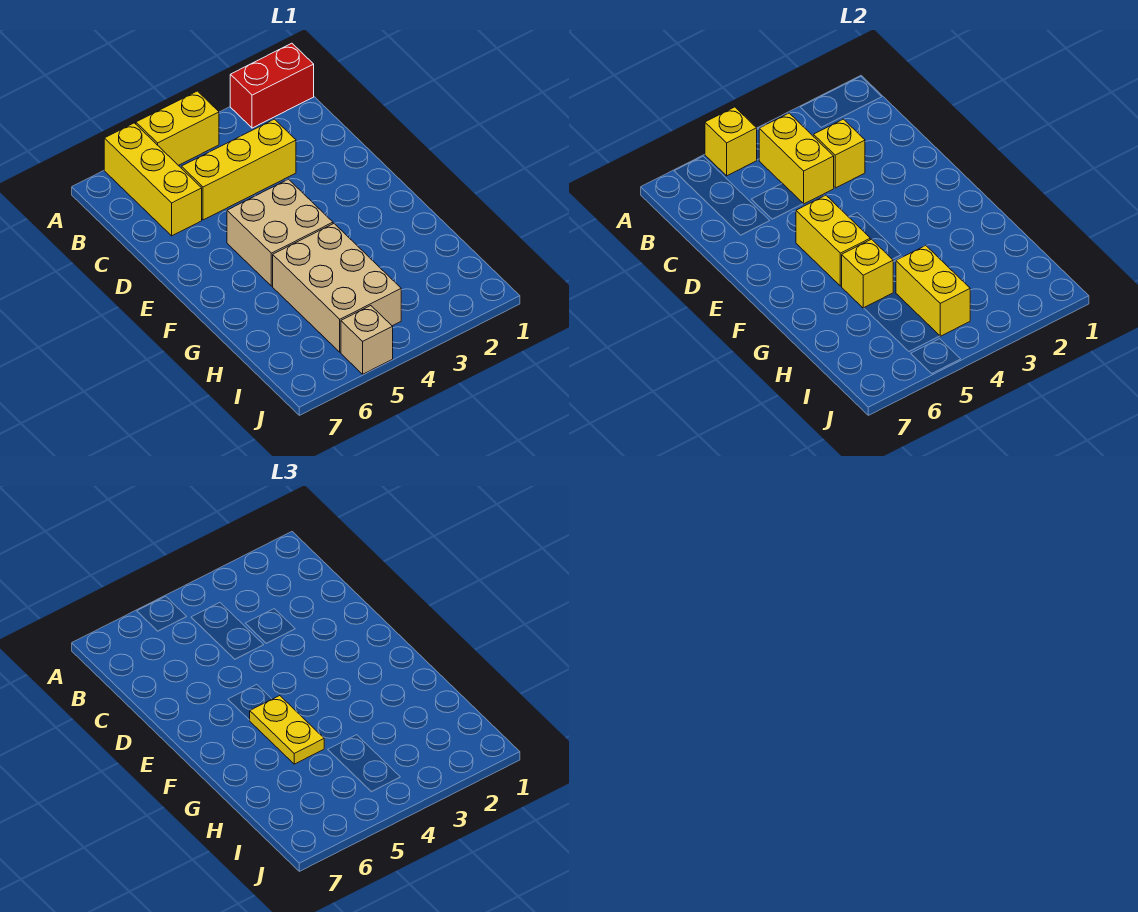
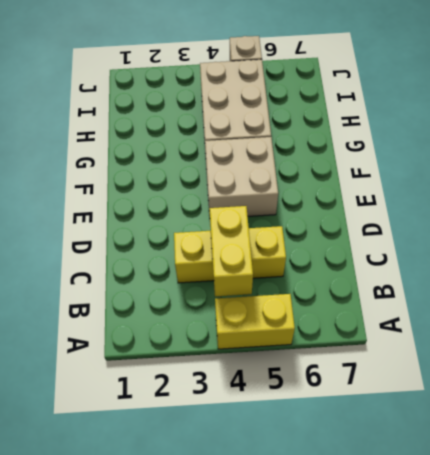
none -> red 1x2 brick [230,43,314,128]
none -> yellow 1x3 brick [104,123,202,236]
none -> yellow 1x1 brick [705,107,757,176]

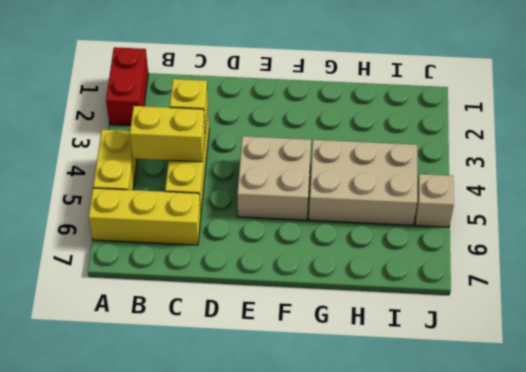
none -> yellow 1x1 brick [705,107,757,176]
none -> yellow 1x2 brick [796,195,870,286]
none -> yellow 1x1 brick [842,239,894,308]

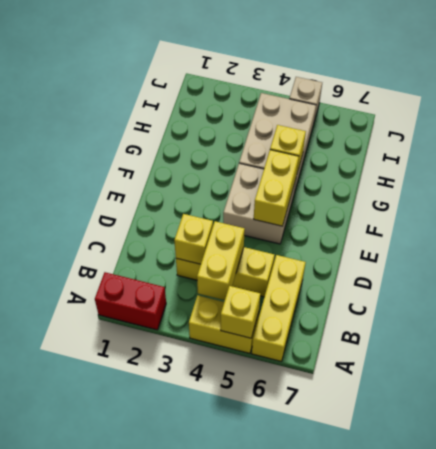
none -> yellow 1x2 brick [896,245,970,336]
none -> yellow 1x2 plate [250,696,324,764]

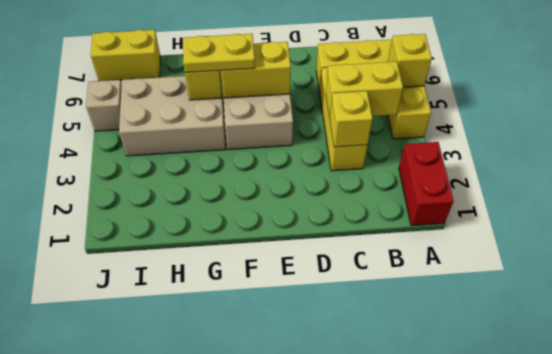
yellow 1x2 brick [91,30,160,81] -> yellow 1x2 brick moved to [896,245,970,336]

